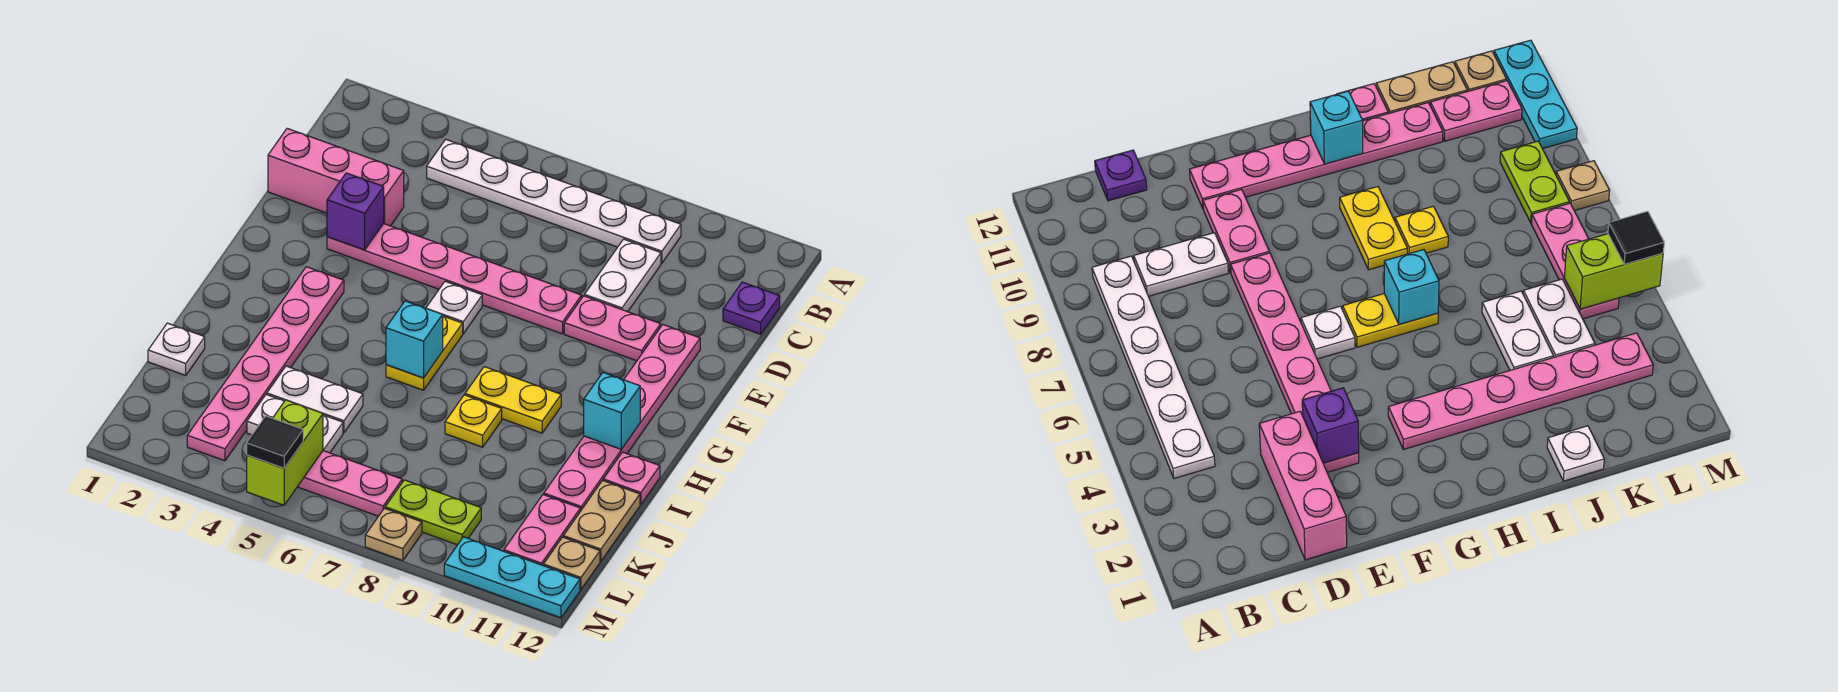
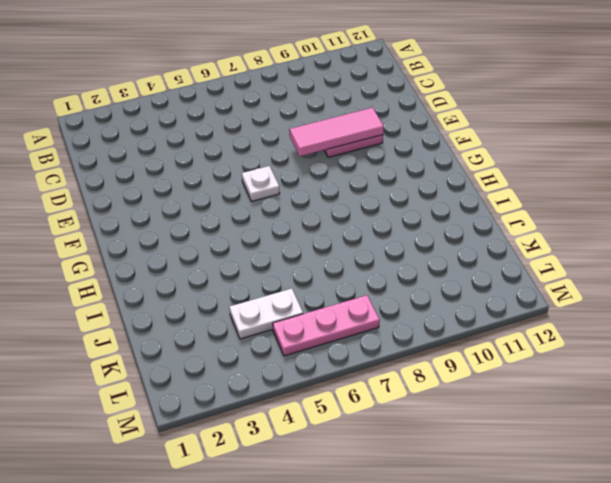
pink 1x3 tile [290,107,384,156] -> none
none -> white 1x6 plate [427,139,681,263]
none -> white 1x2 plate [584,239,661,312]
none -> purple 1x1 plate [723,282,780,334]

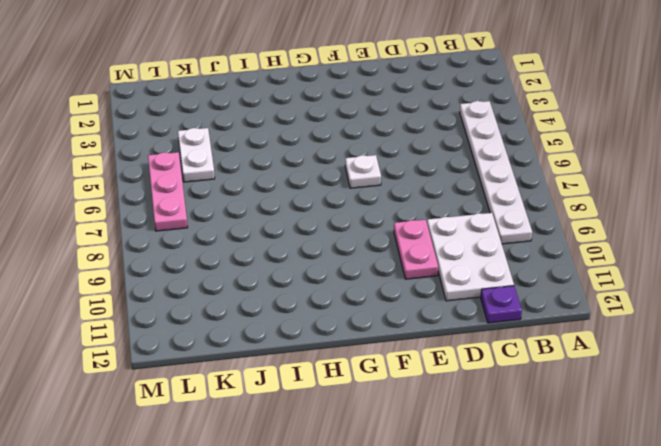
white 2x3 plate [427,213,514,301] -> white 1x2 plate [584,239,661,312]
none -> pink 1x3 brick [268,128,404,226]
none -> pink 1x6 plate [327,224,582,334]
none -> pink 1x6 plate [544,325,700,510]

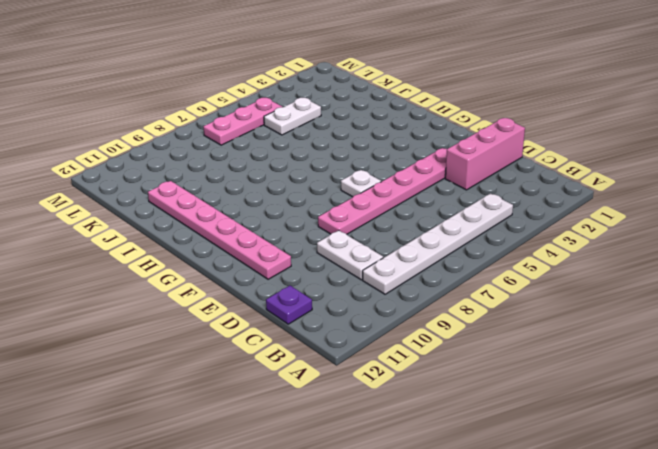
none -> pink 1x2 plate [564,296,661,361]
none -> pink 1x6 plate [187,267,344,461]
none -> yellow 1x2 plate [386,316,463,390]

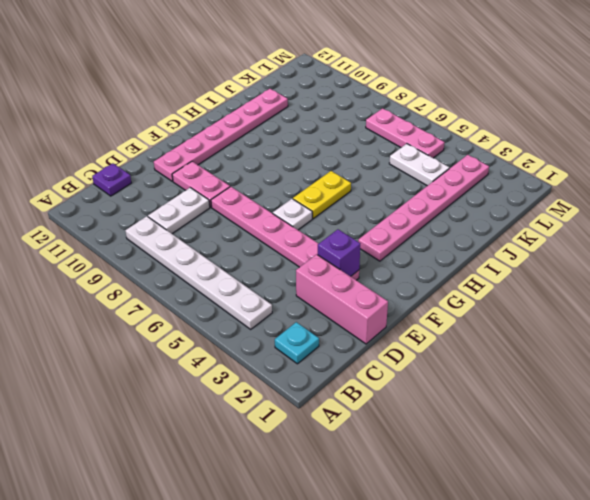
cyan 1x1 plate [275,322,319,364] -> none
none -> yellow 1x2 plate [465,367,561,433]
none -> yellow 1x1 plate [445,395,502,447]
none -> pink 1x1 plate [603,452,660,504]

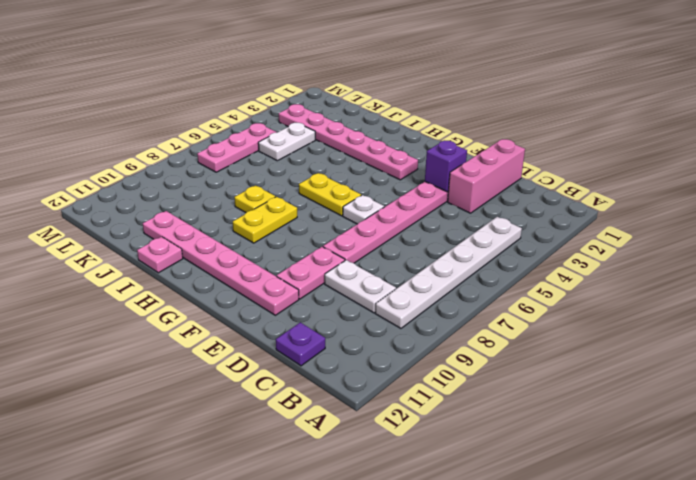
none -> white 1x1 plate [148,323,205,375]
none -> white 1x2 plate [267,366,363,433]
none -> tan 1x2 plate [563,481,640,561]

